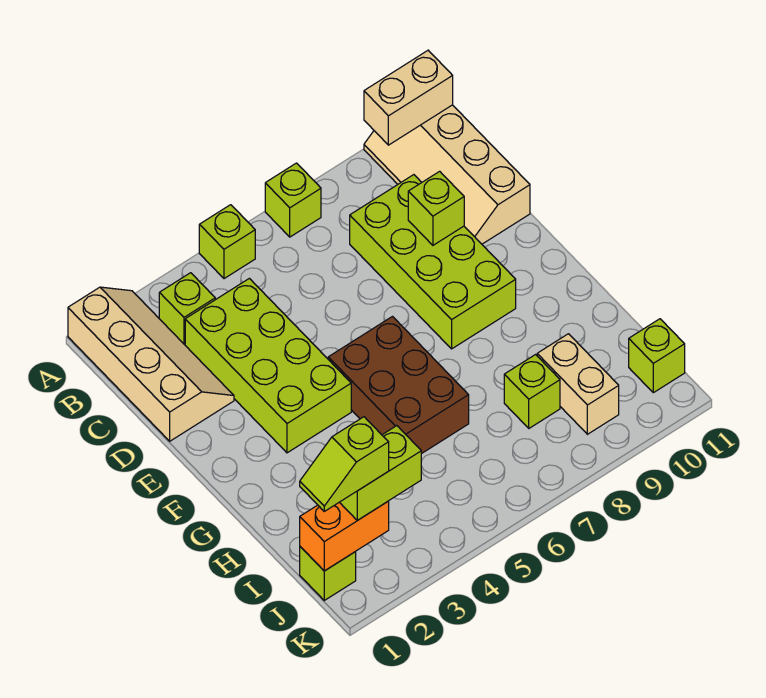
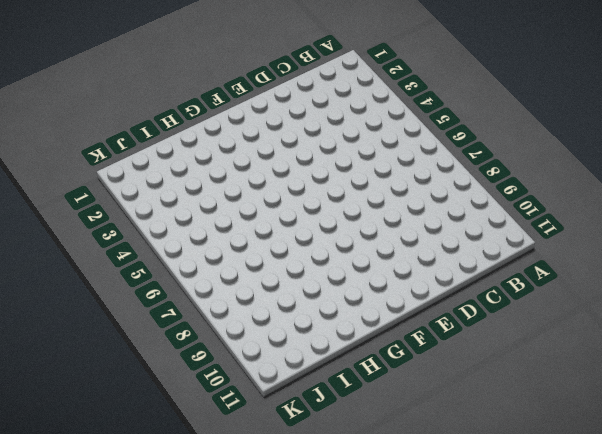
none -> tan 2x4 slope [68,287,234,441]
none -> lime 1x1 brick [199,205,255,279]
none -> lime 1x1 brick [265,163,321,237]

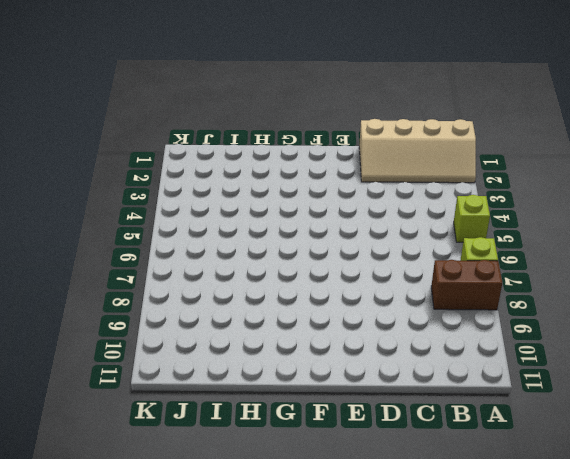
brown 1x2 brick [431,260,502,310] -> none
none -> tan 2x4 slope [364,105,530,244]
none -> lime 1x1 brick [159,273,215,345]
none -> lime 2x4 brick [185,278,351,453]

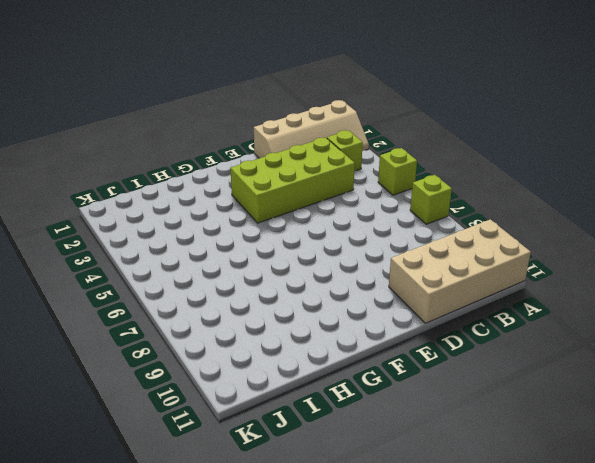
tan 2x4 brick [389,219,531,323] -> tan 2x4 slope [364,105,530,244]
none -> lime 2x4 brick [350,175,516,349]
none -> brown 2x3 brick [328,317,469,454]
none -> lime 1x1 brick [504,355,560,428]

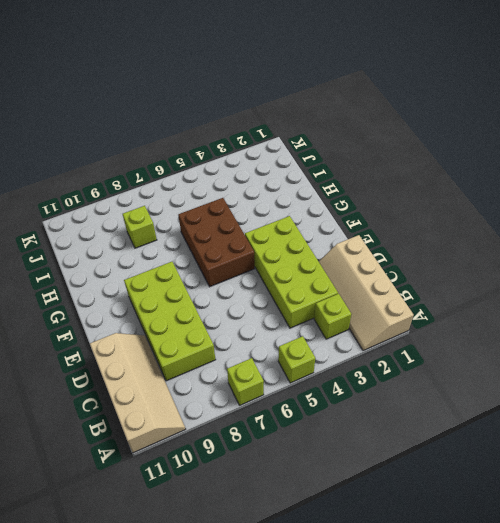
none -> tan 1x2 brick [537,334,619,434]
none -> lime 1x1 brick [300,547,356,600]
none -> lime 1x1 brick [629,319,685,393]

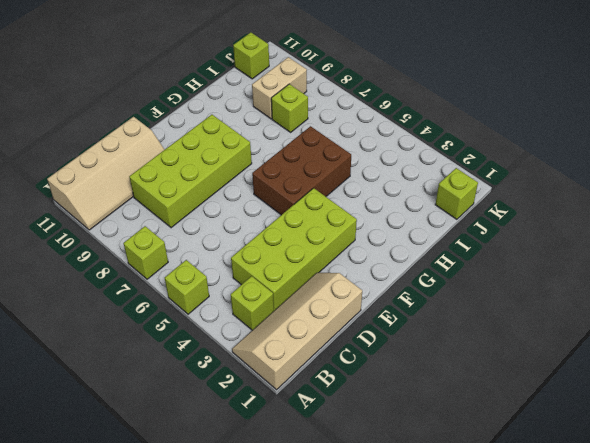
none -> tan 1x2 brick [364,50,453,145]
none -> lime 1x1 brick [408,171,464,245]
none -> orange 1x2 brick [300,501,389,571]

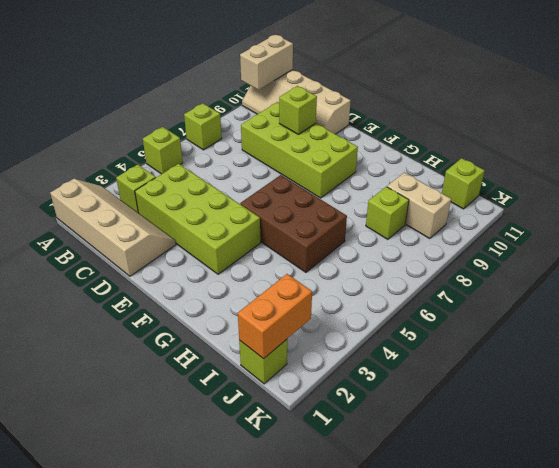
none -> lime 1x2 brick [340,426,421,520]
none -> lime 1x2 slope [300,417,389,511]

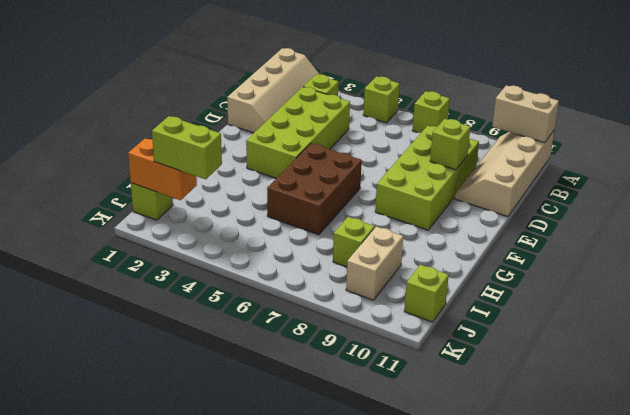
none -> lime 1x2 slope [300,417,389,511]

